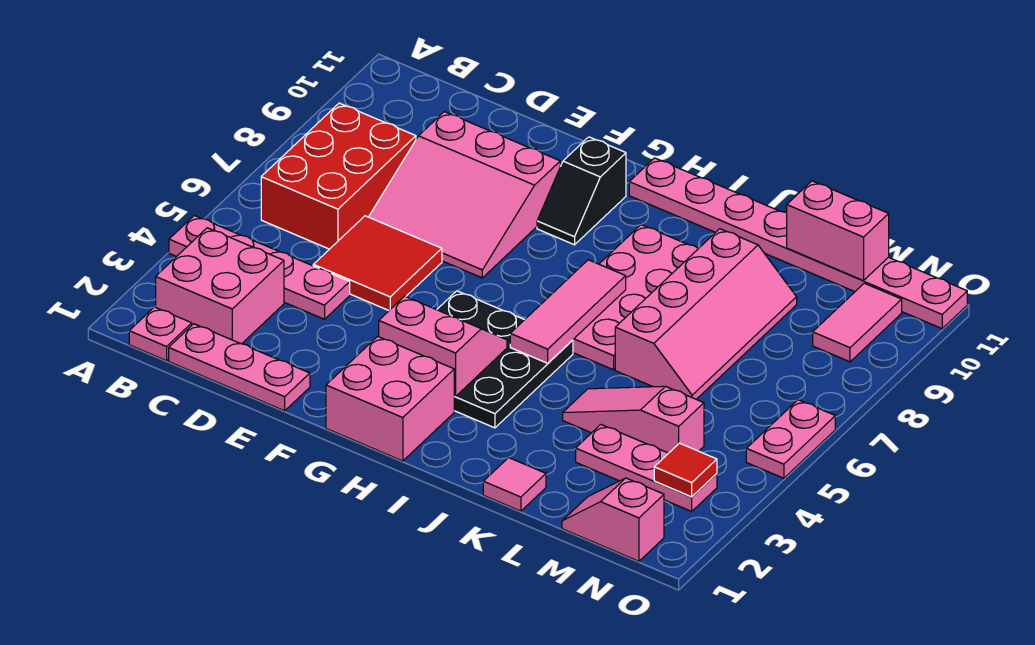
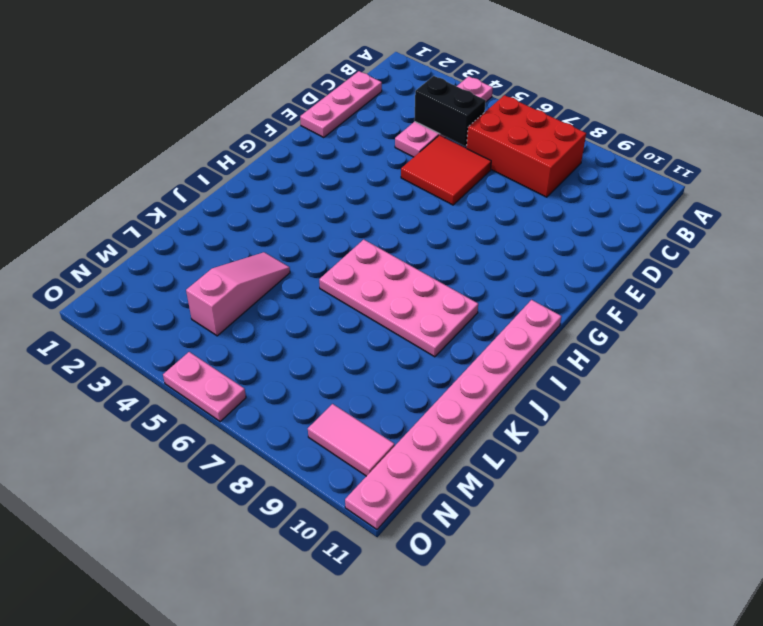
black 1x2 brick [414,76,486,146] -> none
none -> pink 1x1 plate [129,307,192,361]
none -> pink 2x2 brick [156,228,284,344]
none -> pink 3x3 slope [369,112,560,278]

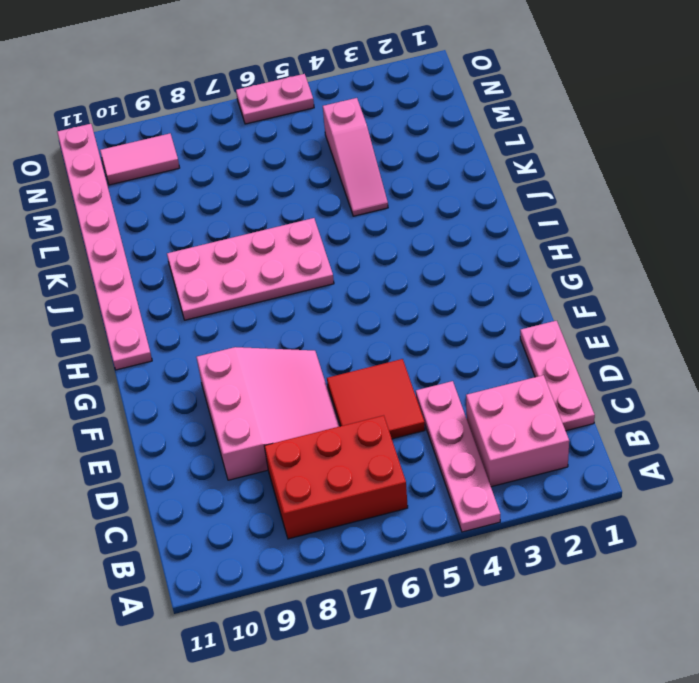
none -> pink 1x1 plate [129,307,192,361]
none -> pink 2x2 brick [326,336,455,461]
none -> black 3x3 plate [437,291,573,428]

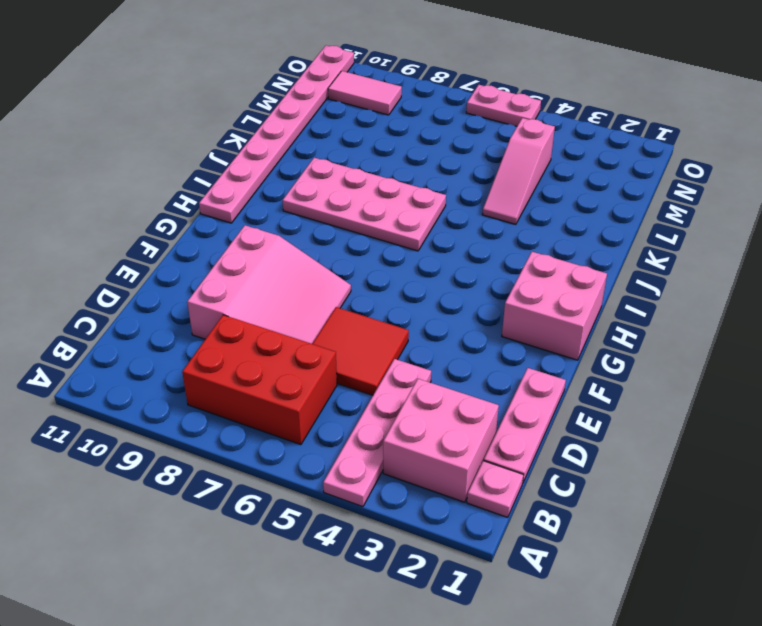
none -> black 3x3 plate [437,291,573,428]
none -> black 1x2 slope [537,137,626,245]
none -> pink 1x1 tile [483,458,546,511]

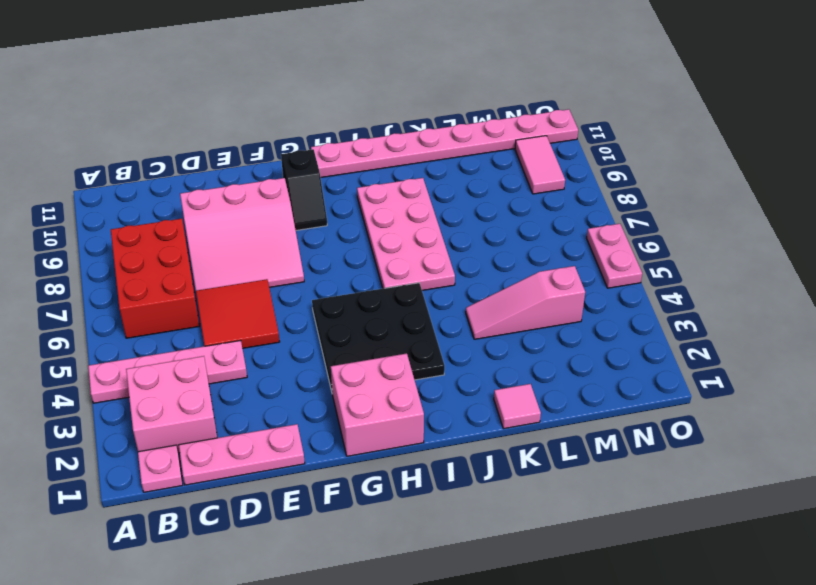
none -> pink 2x4 slope [615,229,797,399]
none -> pink 1x3 plate [576,425,717,511]
none -> pink 1x2 slope [562,478,664,561]

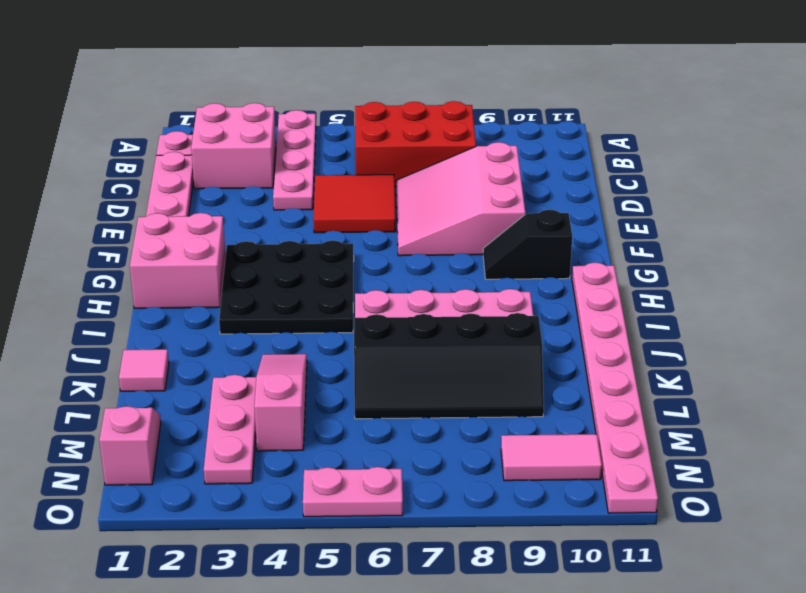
black 2x4 slope [354,313,544,419] -> pink 2x4 slope [615,229,797,399]
none -> pink 2x2 slope [379,296,507,396]
none -> pink 1x3 tile [510,260,626,363]
none -> pink 1x2 brick [787,181,889,281]

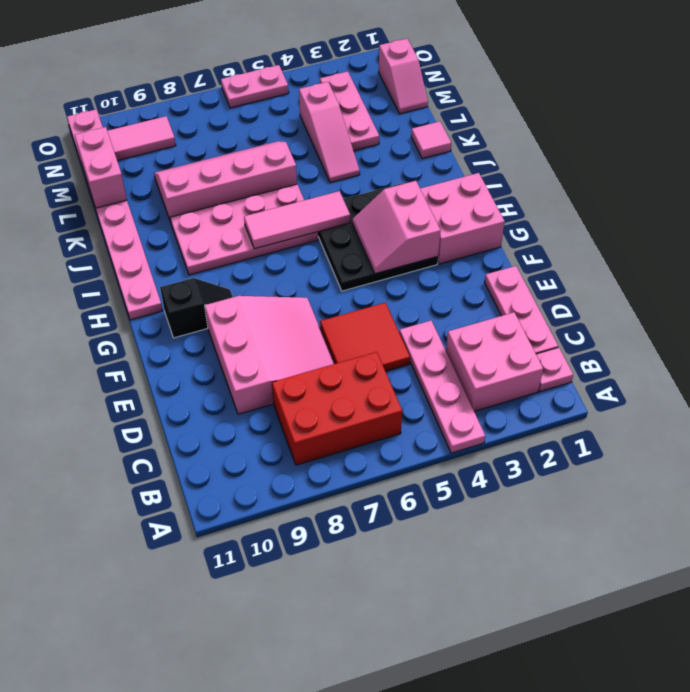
none -> red 1x1 tile [654,443,717,497]

